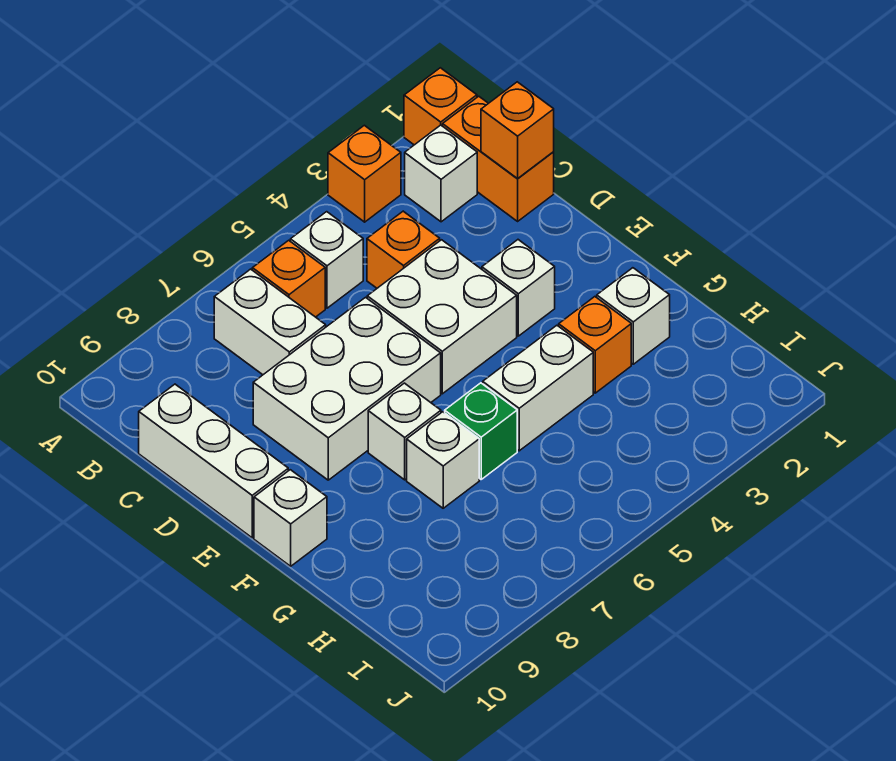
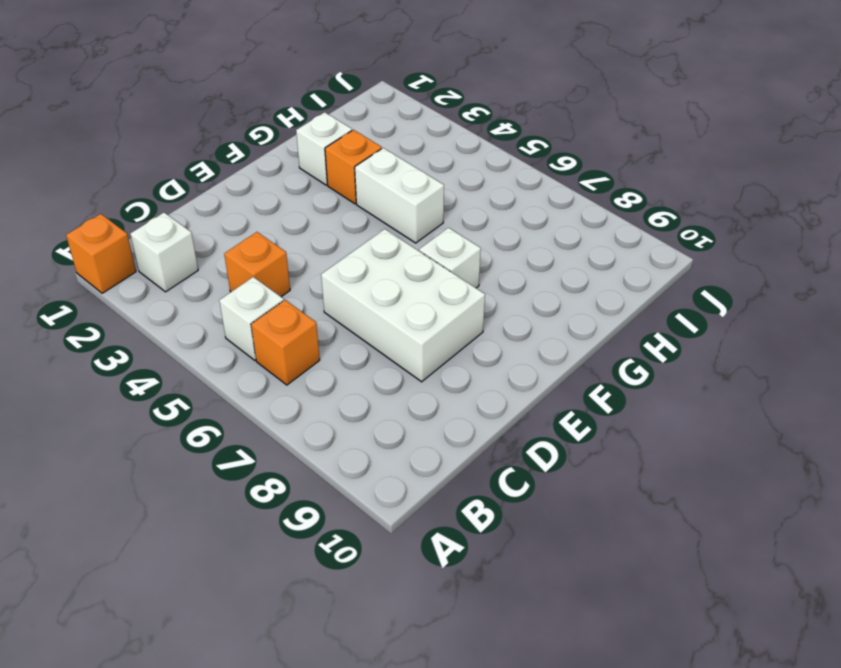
none -> orange 1x1 brick [328,125,401,222]
none -> orange 1x2 brick [443,96,554,221]
none -> white 1x2 brick [214,269,326,375]

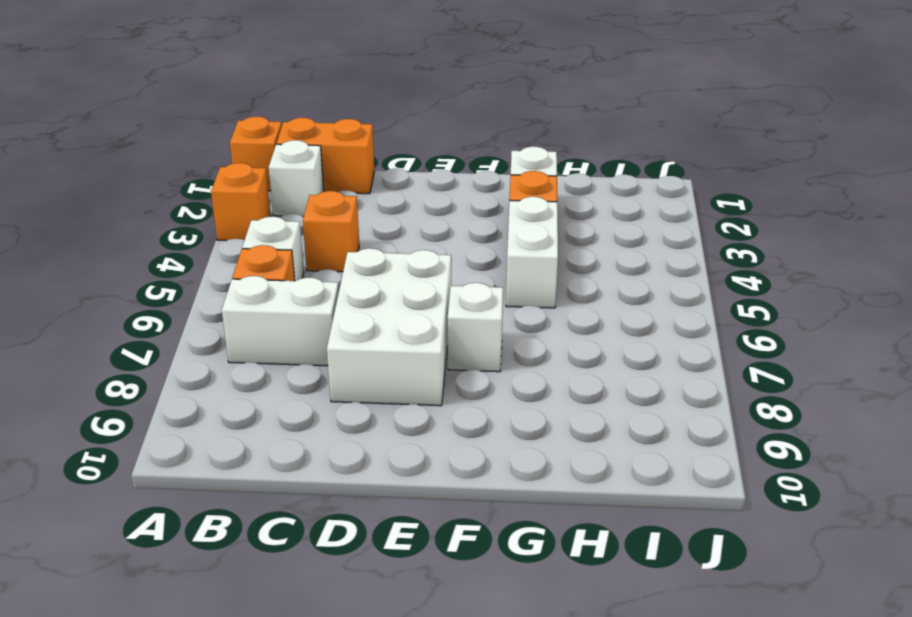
none -> white 1x3 brick [139,384,288,538]
none -> white 2x2 brick [367,240,517,394]
none -> white 1x1 brick [482,240,555,336]

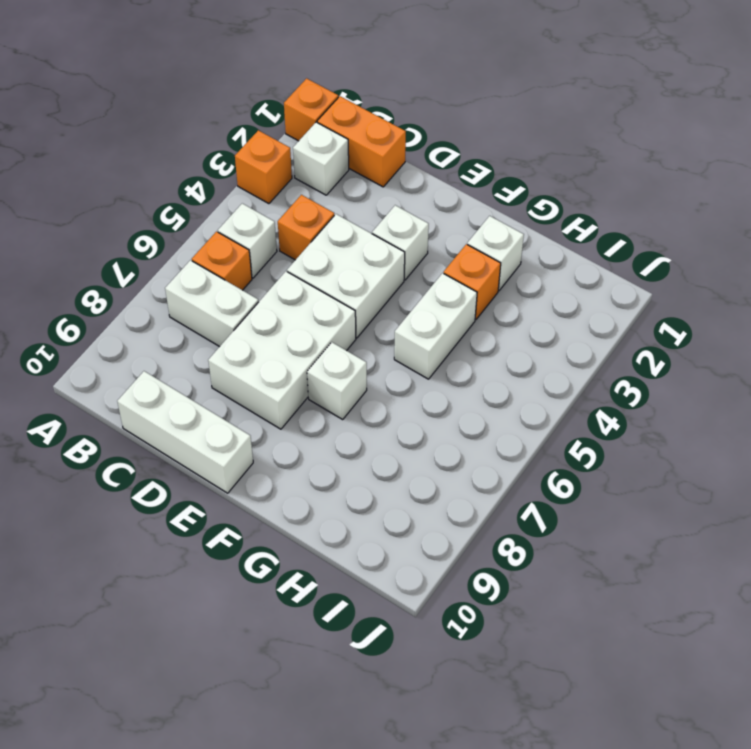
none -> white 1x1 brick [254,470,327,566]
none -> green 1x1 brick [445,383,517,479]
none -> white 1x1 brick [407,412,479,508]

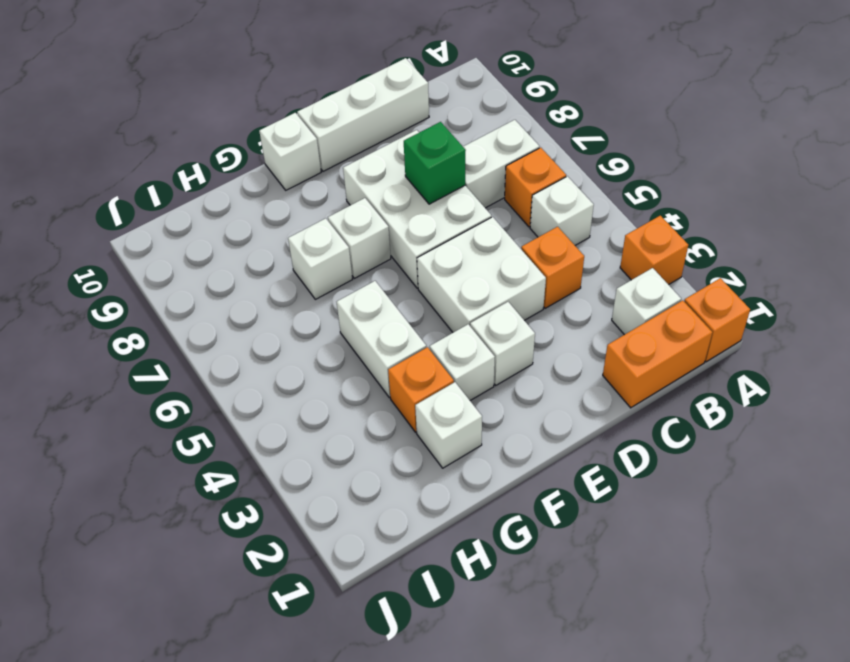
green 1x1 brick [404,122,466,204] -> green 1x1 brick moved to [445,383,517,479]
white 1x1 brick [430,324,495,400] -> none
none -> orange 1x1 brick [481,82,554,178]

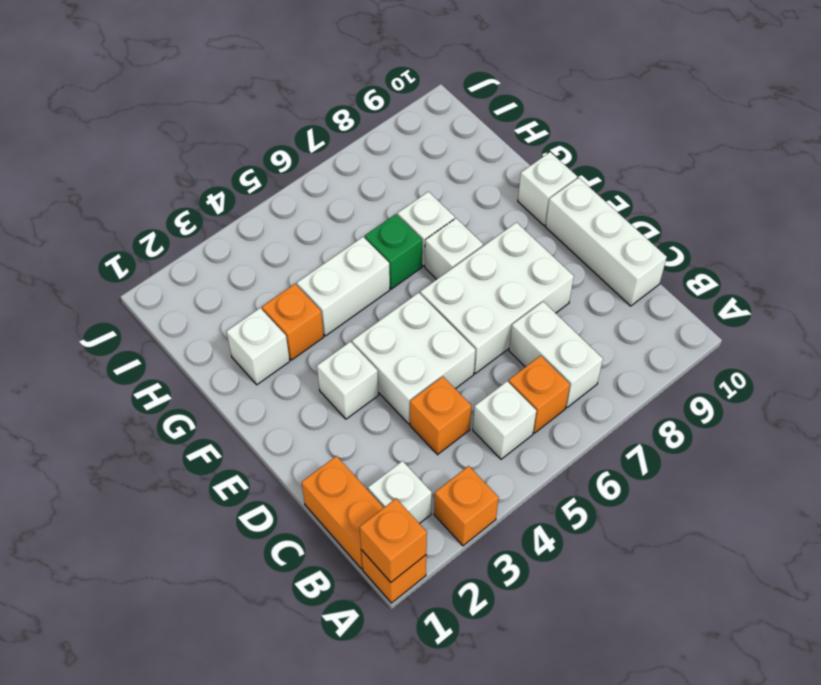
orange 1x1 brick [360,499,427,582] -> orange 1x1 brick moved to [481,82,554,178]

